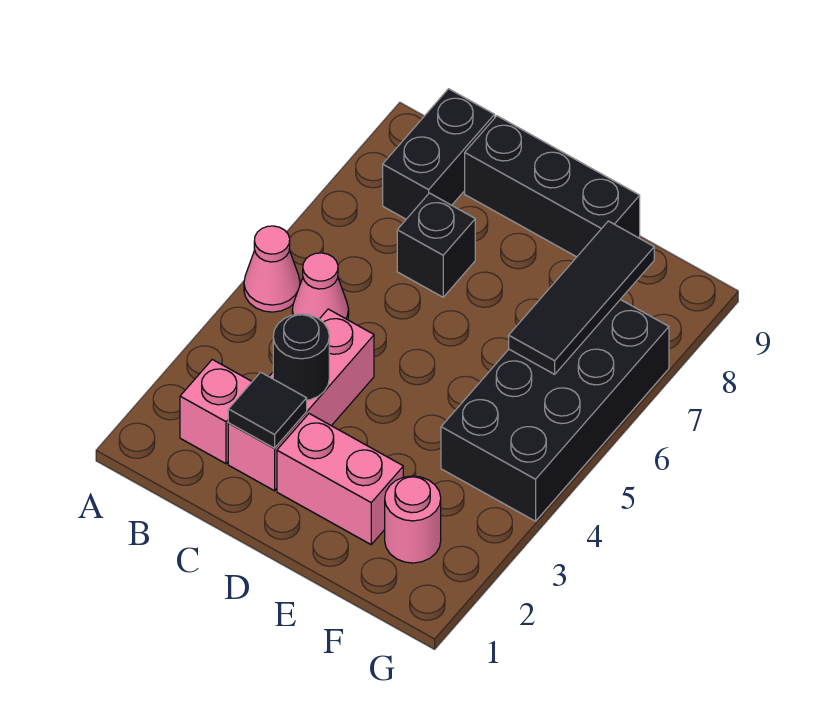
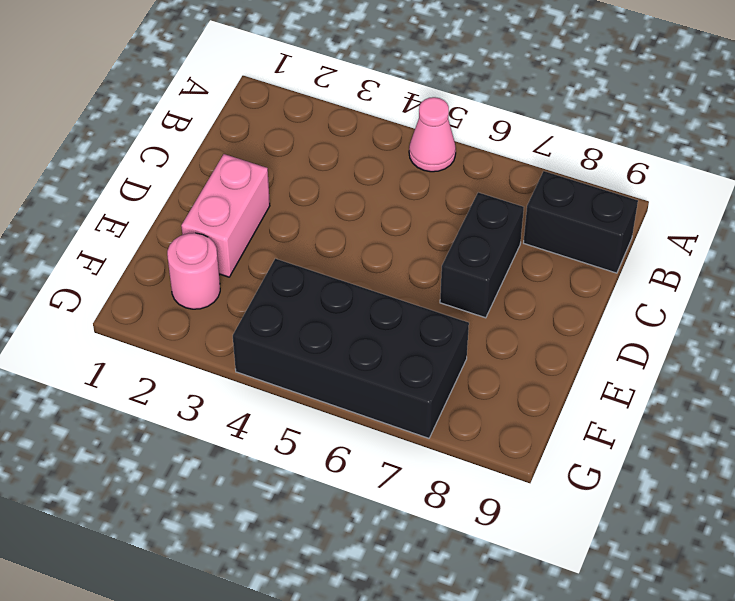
black 1x2 brick [440,192,524,318] -> black 1x1 brick [397,193,475,297]
none -> pink 1x1 brick [180,360,252,464]
none -> pink 1x1 cone [292,253,349,320]
none -> pink 1x3 brick [228,309,374,491]

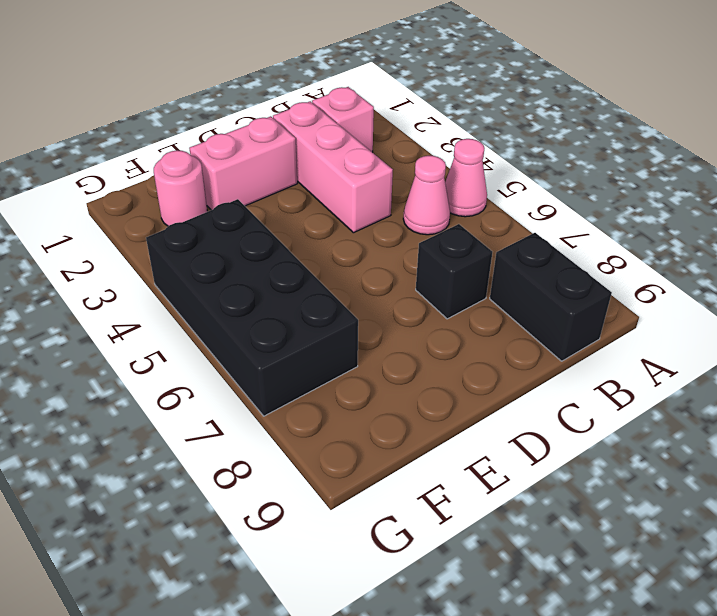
none -> black 1x3 brick [465,116,640,257]
none -> black 1x1 tile [228,372,307,448]
none -> black 1x1 round brick [273,314,329,400]

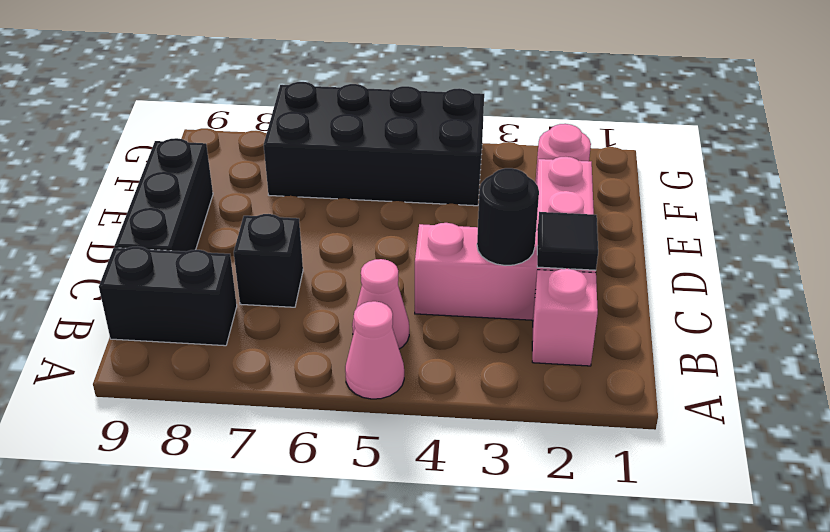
none -> black 1x3 tile [509,221,654,374]

